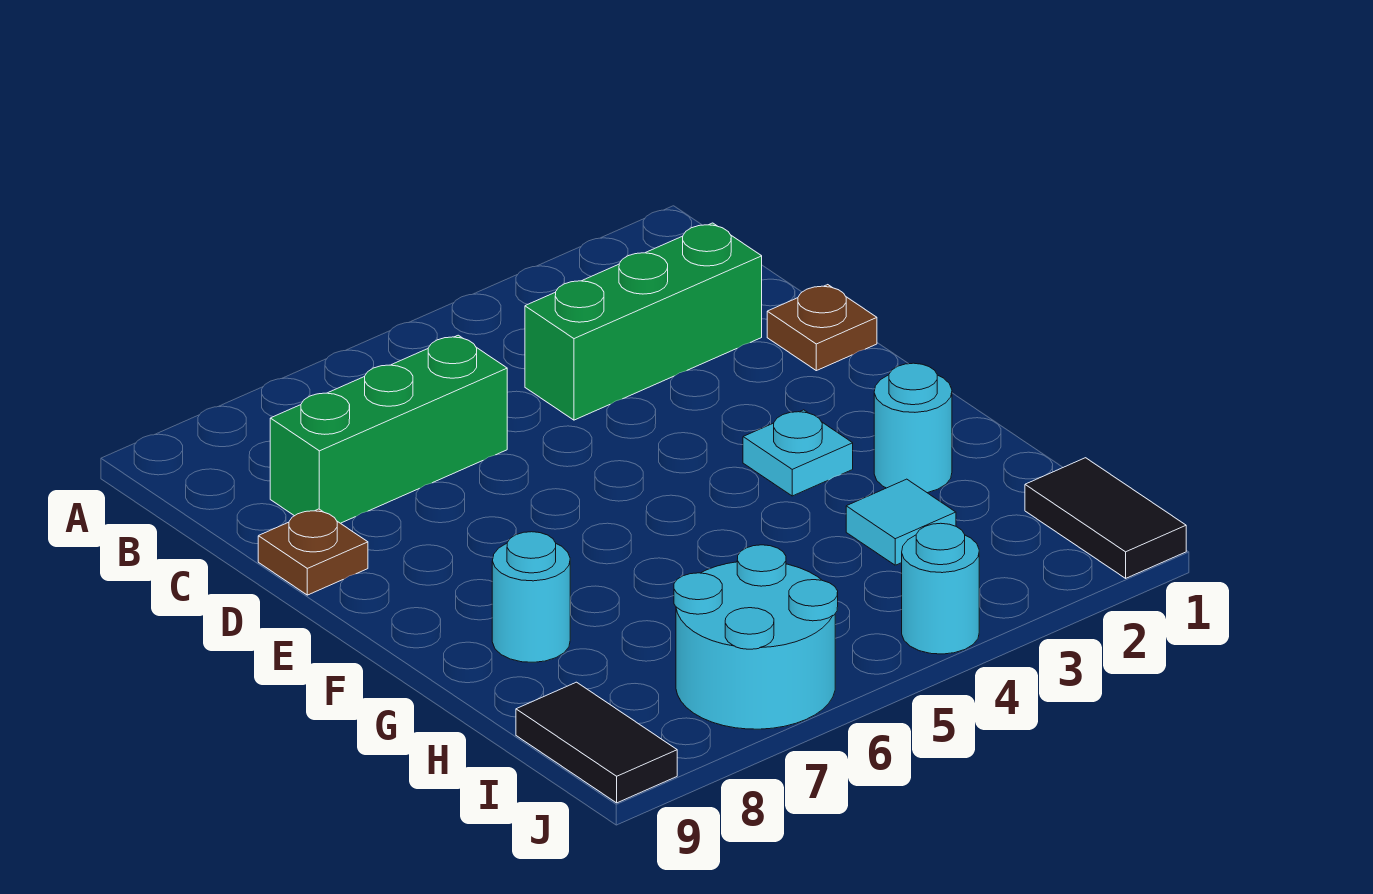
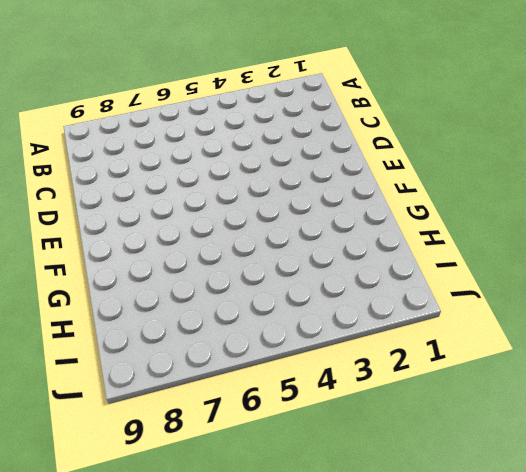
none -> green 1x3 brick [525,223,762,420]
none -> green 1x3 brick [270,335,507,523]
none -> brown 1x1 plate [767,285,877,371]

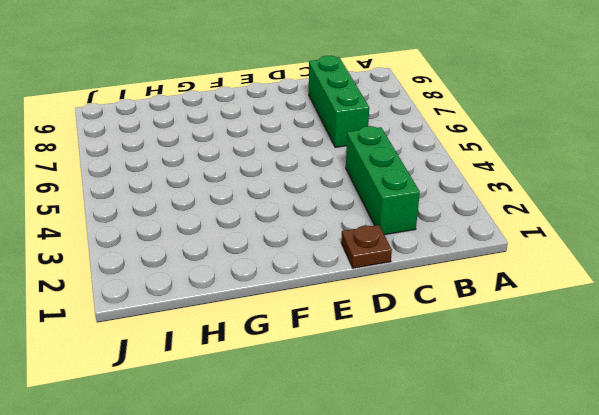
none -> brown 1x1 plate [258,509,368,595]
none -> cyan 1x1 plate [743,410,853,496]
none -> cyan 1x1 round brick [874,363,952,493]

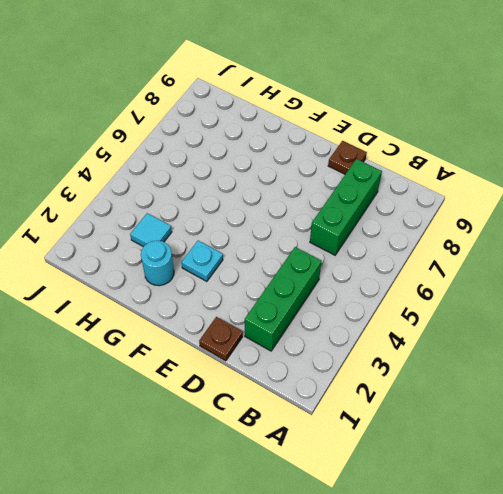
none -> cyan 1x1 round brick [492,532,570,662]
none -> black 1x2 tile [1025,458,1186,578]
none -> cyan 2x2 round brick [674,545,838,729]

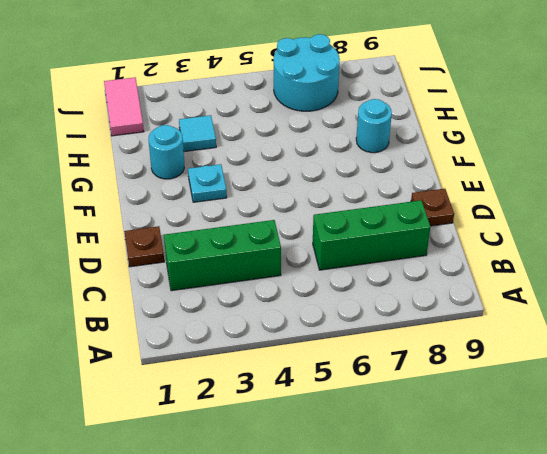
pink 1x2 tile [104,77,144,136] -> black 1x2 tile [1025,458,1186,578]
none -> black 1x2 tile [516,682,677,803]
none -> cyan 1x1 round brick [902,523,979,654]

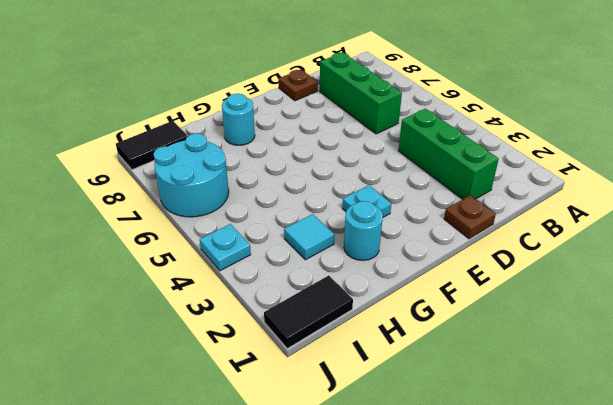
cyan 1x1 plate [200,224,251,271] -> cyan 1x1 round brick [902,523,979,654]

